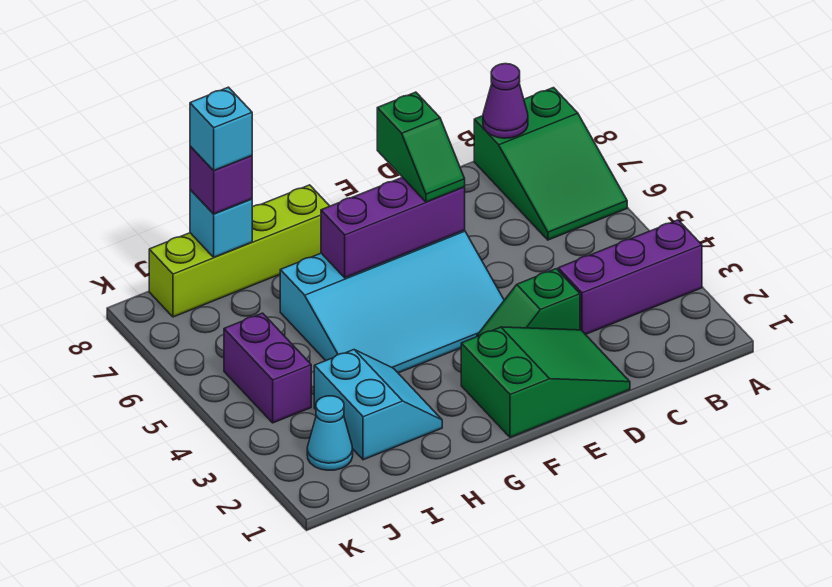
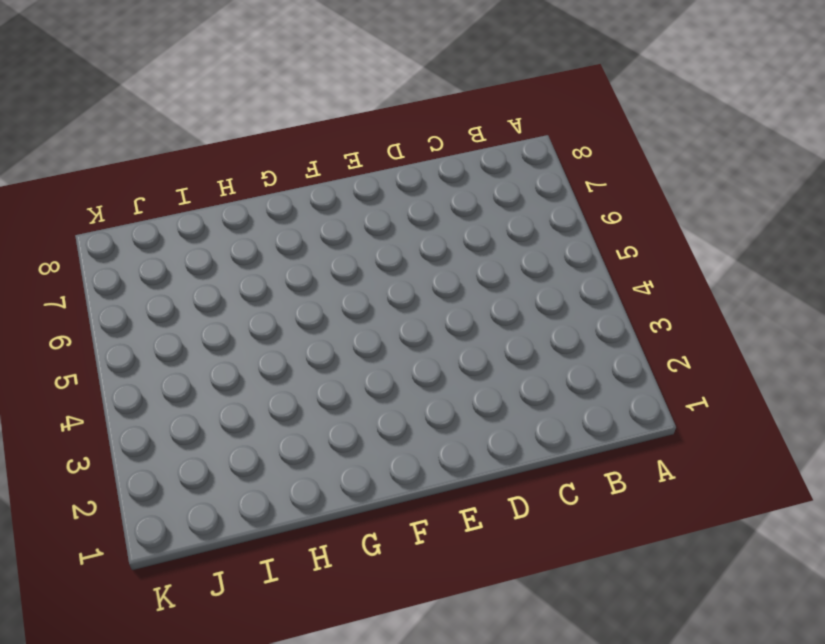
none -> purple 1x3 brick [558,220,702,334]
none -> green 2x3 slope [474,88,627,240]
none -> green 2x3 slope [461,327,630,437]

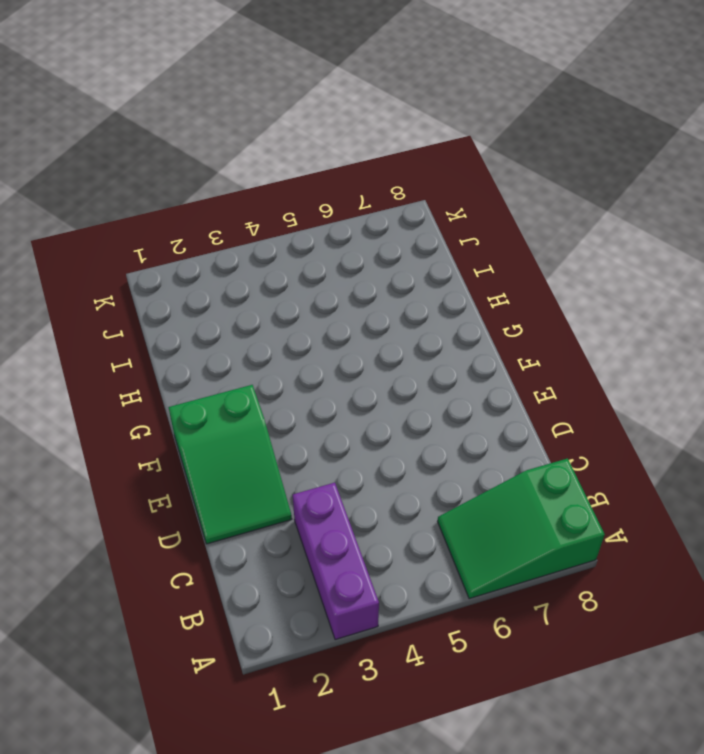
none -> green 1x2 slope [477,269,580,336]
none -> cyan 3x4 slope [280,230,504,373]
none -> lime 1x4 brick [149,185,329,317]

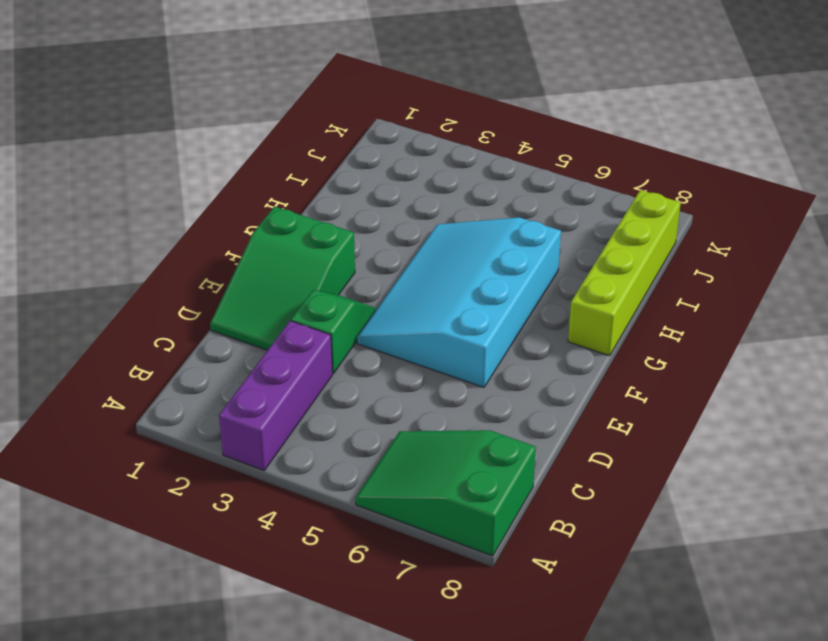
none -> cyan 2x2 slope [314,350,442,460]
none -> cyan 1x1 cone [307,396,353,470]
none -> purple 1x2 brick [224,313,311,423]

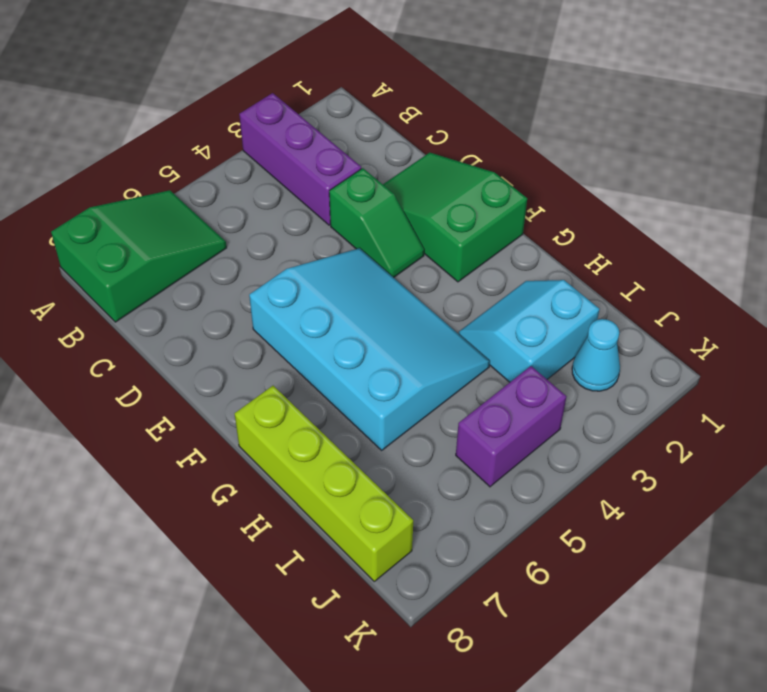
none -> purple 1x1 cone [483,64,528,138]
none -> purple 1x3 brick [321,177,465,278]
none -> cyan 1x1 brick [190,190,252,257]

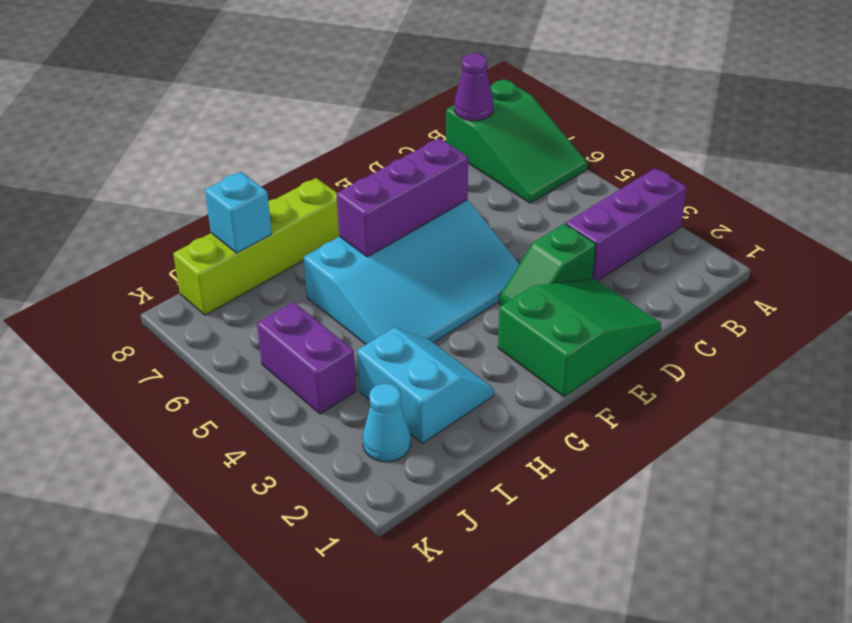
none -> green 1x2 slope [377,92,465,202]
none -> purple 1x1 brick [190,146,252,214]
none -> cyan 1x1 brick [190,87,252,171]

